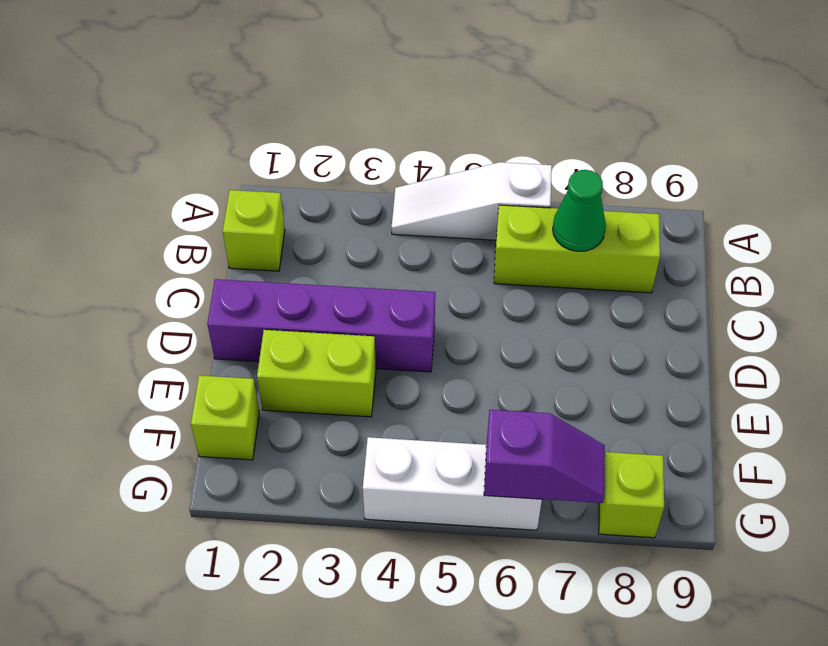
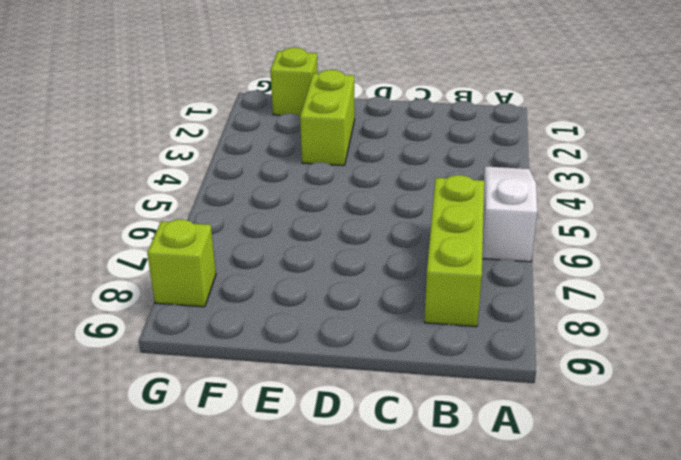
none -> lime 1x1 brick [223,190,285,271]
none -> purple 1x4 brick [207,279,435,372]

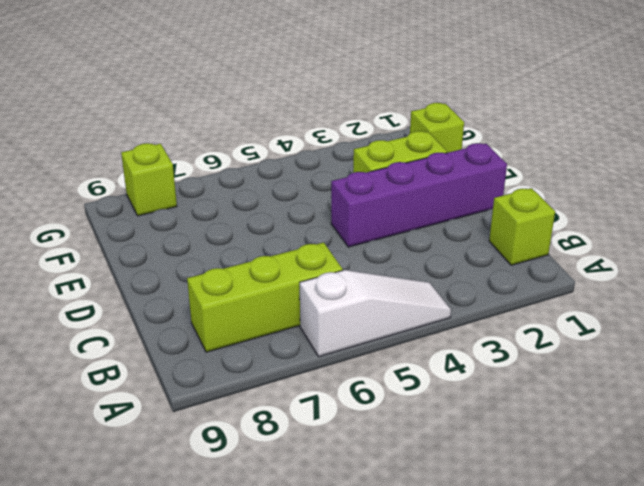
none -> white 1x3 brick [363,437,542,530]
none -> green 1x1 cone [553,170,606,251]

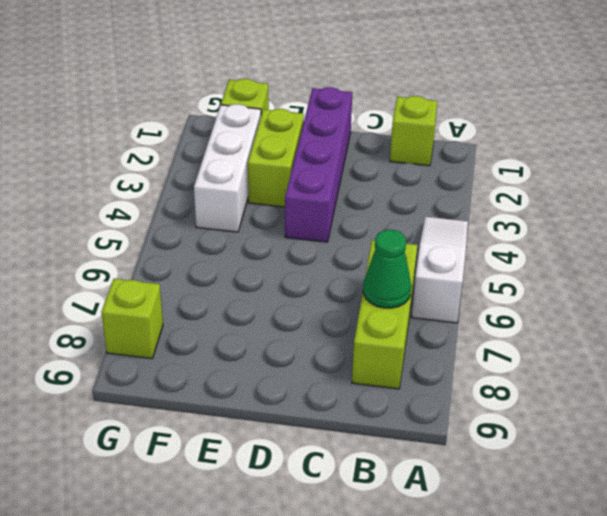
white 1x3 brick [194,104,261,232] -> white 1x3 brick moved to [363,437,542,530]
none -> purple 1x2 slope [484,410,605,503]

